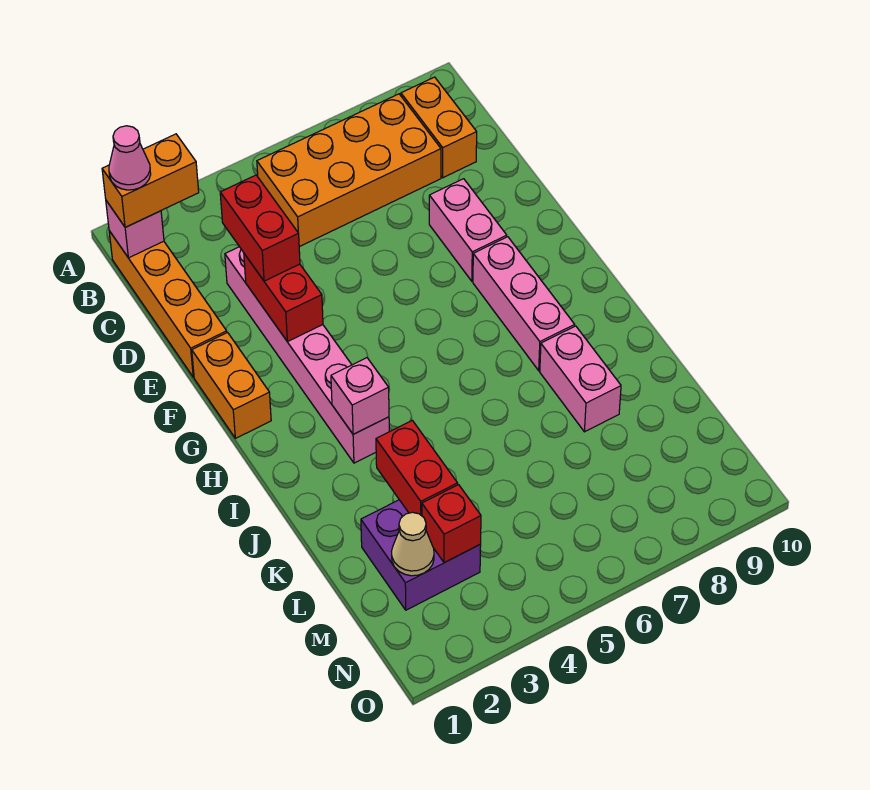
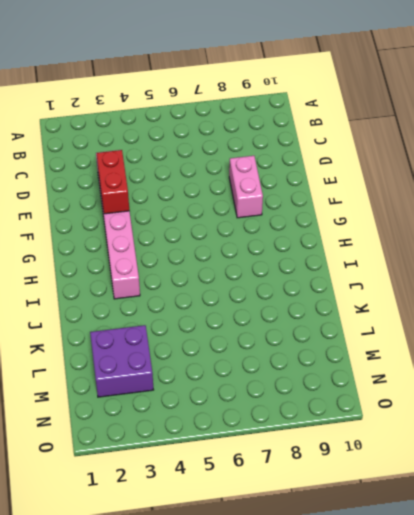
none -> orange 1x4 brick [109,231,227,377]
none -> orange 2x4 brick [257,94,441,247]
none -> orange 1x2 brick [401,77,477,178]

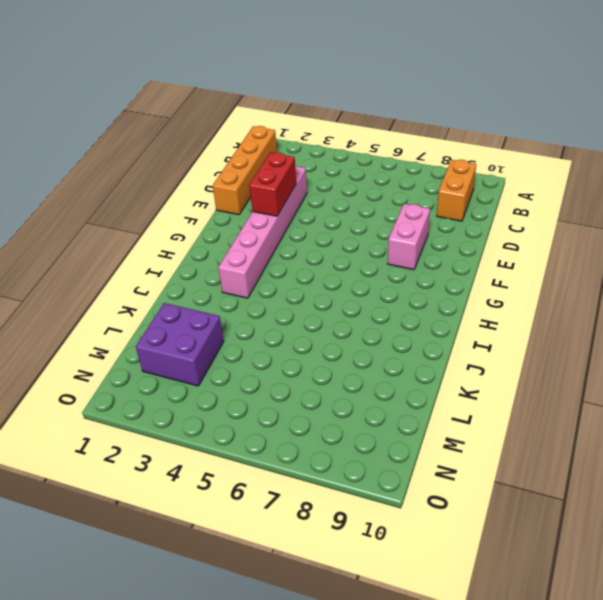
none -> orange 2x4 brick [257,94,441,247]
none -> orange 1x2 brick [192,333,271,438]
none -> pink 1x3 brick [473,237,575,371]

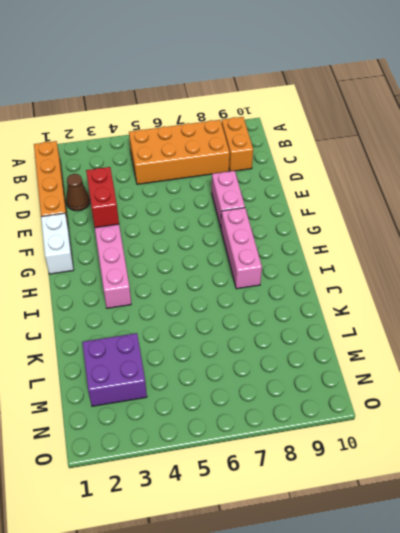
brown 1x1 cone [66,174,90,211] -> none
white 1x2 brick [41,213,74,274] -> orange 1x2 brick [192,333,271,438]
none -> pink 1x2 brick [540,326,621,432]
none -> pink 1x1 brick [106,201,164,258]
none -> pink 1x1 brick [331,358,389,434]

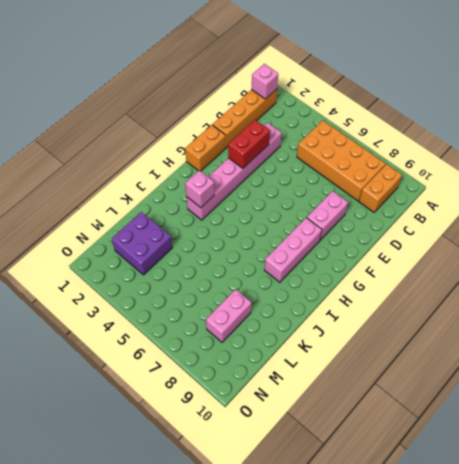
pink 1x2 brick [206,289,251,342] -> pink 1x2 brick moved to [540,326,621,432]
none -> red 1x2 brick [376,420,458,516]
none -> tan 1x1 cone [392,512,434,576]
none -> red 1x1 brick [422,485,481,563]

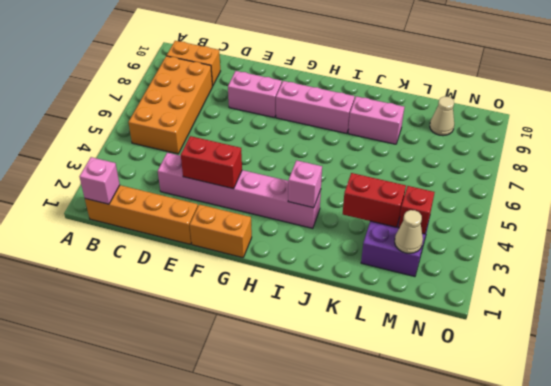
tan 1x1 cone [430,97,454,136] -> none
none -> orange 1x2 brick [102,134,199,227]
none -> red 1x2 brick [220,175,300,281]
none -> pink 1x1 cone [109,126,151,190]

